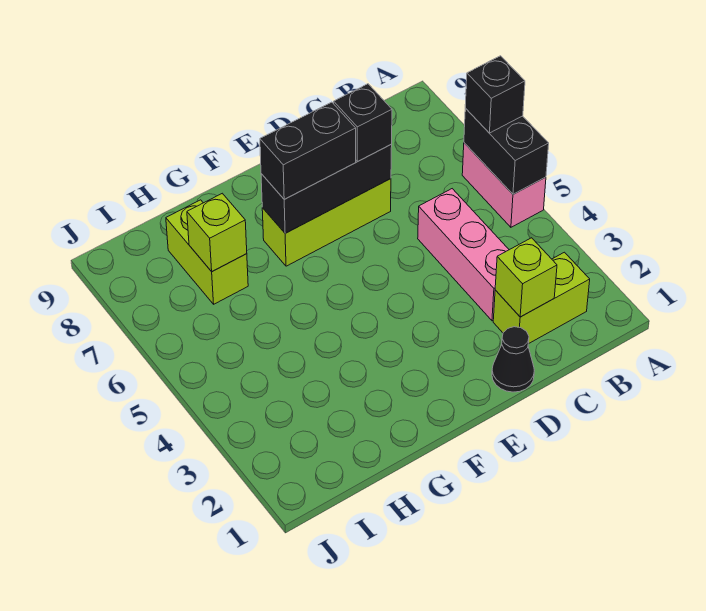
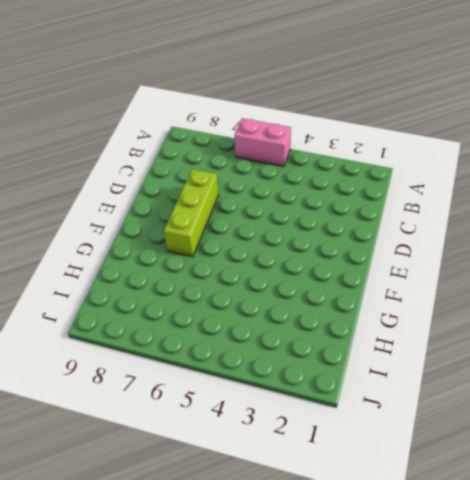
none -> lime 1x2 brick [493,252,590,344]
none -> pink 1x3 brick [418,189,509,321]
none -> black 1x1 cone [492,327,534,392]

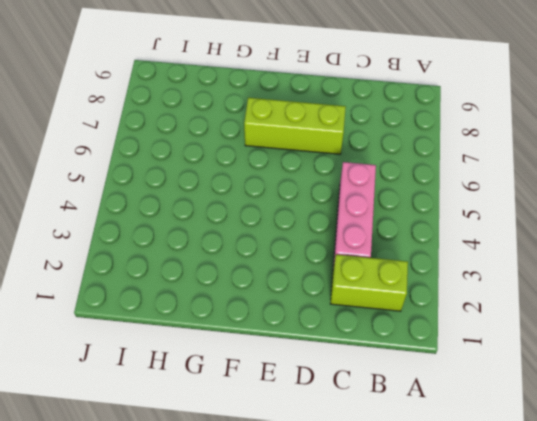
none -> pink 1x2 brick [462,143,546,227]
none -> black 1x1 cone [492,327,534,392]
none -> lime 1x2 brick [166,200,248,304]

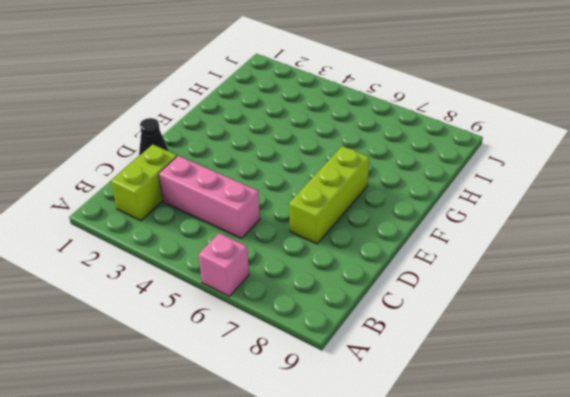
pink 1x1 brick [199,233,249,296] -> pink 1x2 brick [462,143,546,227]
none -> lime 1x2 brick [166,200,248,304]
none -> black 1x2 brick [464,108,549,194]
none -> lime 1x1 brick [495,238,557,317]

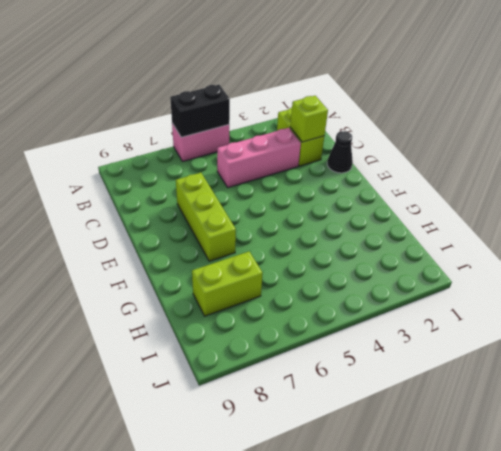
none -> black 1x3 brick [261,145,392,233]
none -> lime 1x1 brick [187,193,247,272]
none -> black 1x1 brick [465,56,525,133]

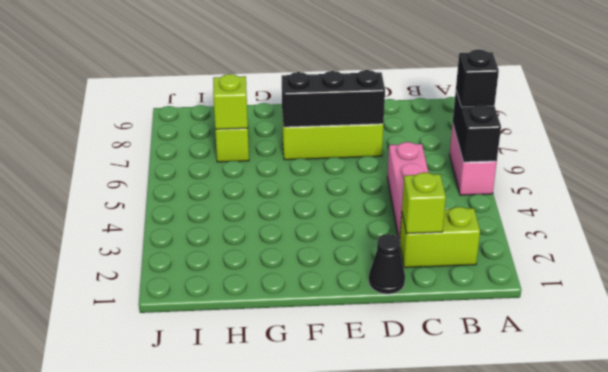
none -> black 1x1 brick [334,84,392,162]
none -> black 1x2 brick [260,102,356,199]

